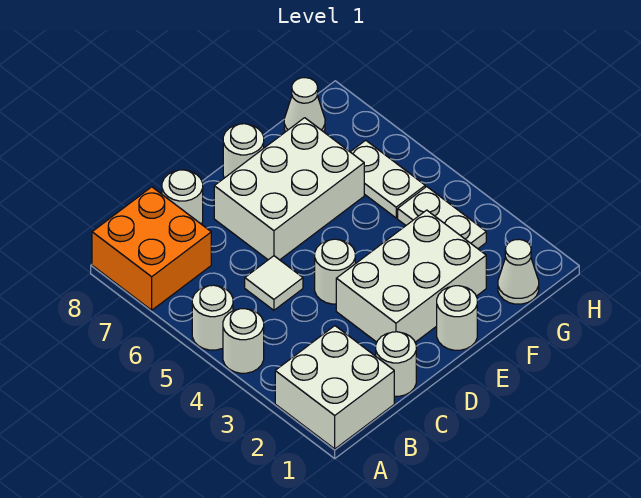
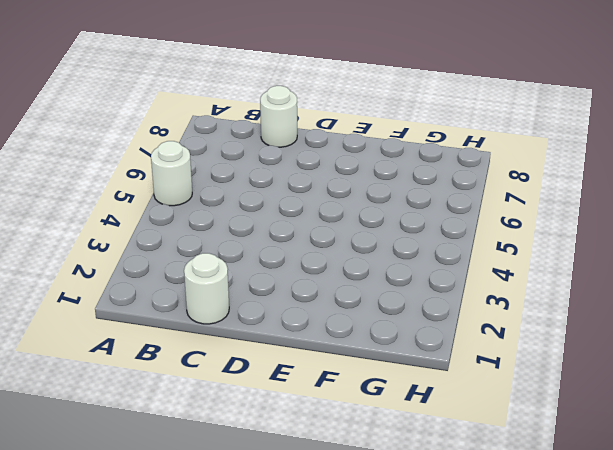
none -> white 2x2 brick [275,326,394,449]
none -> white 1x1 round brick [223,309,264,373]
none -> orange 2x2 brick [92,187,211,310]

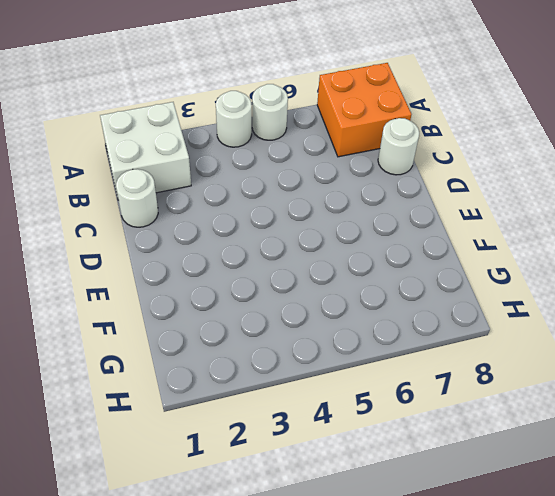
none -> white 1x1 tile [245,256,303,310]
none -> white 2x3 brick [336,210,486,342]
none -> white 1x1 round brick [315,239,355,304]

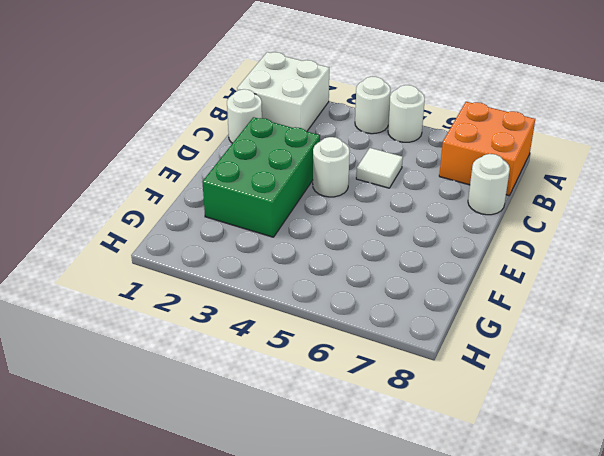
green 2x3 brick [202,117,320,237] -> white 2x3 brick [336,210,486,342]
none -> white 2x3 brick [214,118,364,260]
none -> white 1x1 round brick [437,286,477,350]
none -> white 1x1 round brick [223,124,264,178]

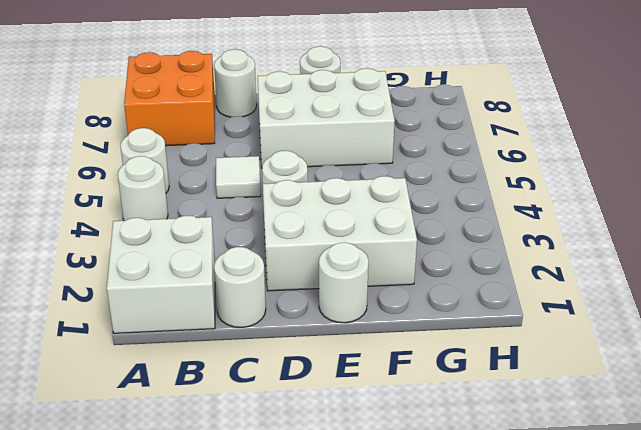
none -> white 1x1 cone [498,239,539,304]
none -> white 1x2 plate [398,187,486,249]
none -> white 1x2 plate [351,140,425,218]

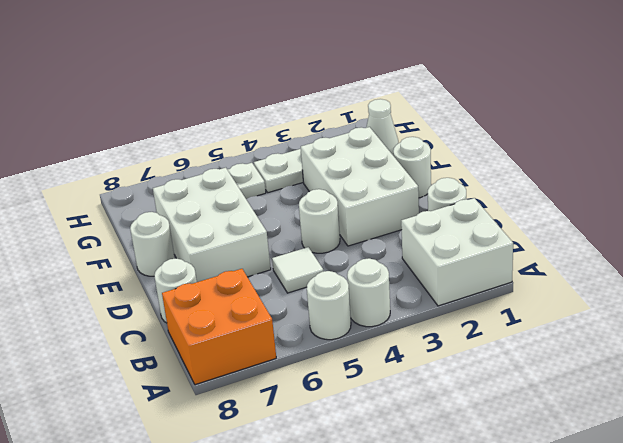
none -> white 1x1 cone [284,78,325,132]

